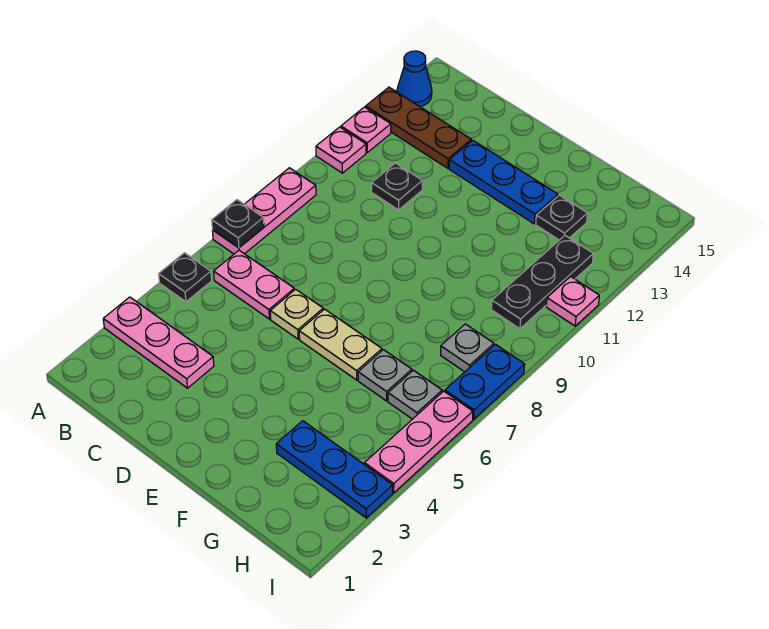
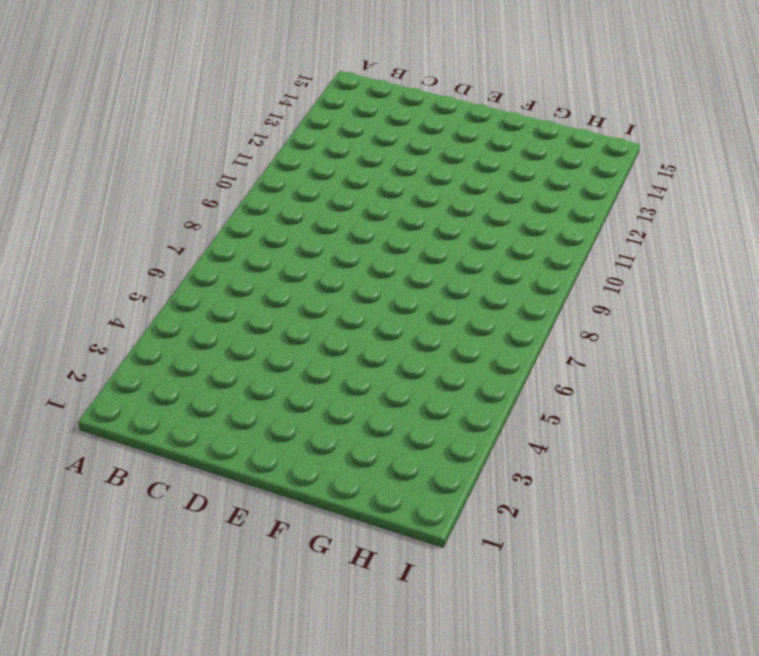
none -> pink 1x3 plate [103,297,214,388]
none -> black 1x1 plate [159,253,212,302]
none -> pink 1x3 plate [212,168,316,254]

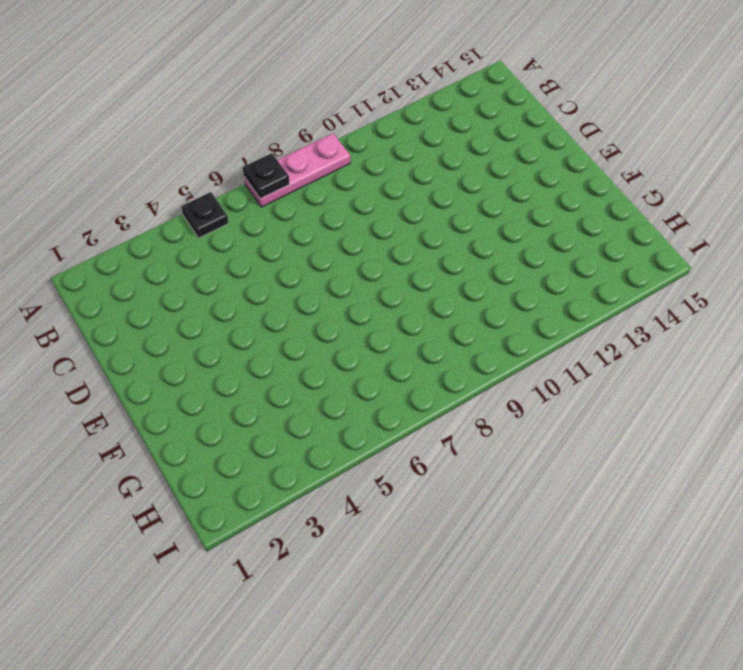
none -> pink 1x3 plate [103,297,214,388]
none -> pink 1x1 plate [316,127,366,173]
none -> pink 1x1 plate [341,107,391,152]

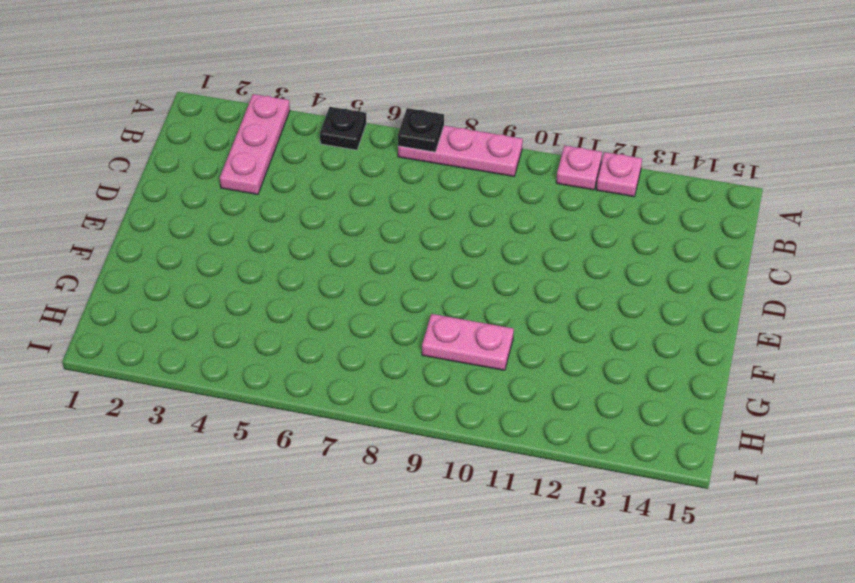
pink 1x2 plate [422,314,514,370] -> pink 1x2 plate turned to [214,250,294,319]
none -> brown 1x3 plate [366,87,471,168]
none -> blue 1x1 cone [397,51,432,107]
none -> black 1x1 plate [372,163,422,210]

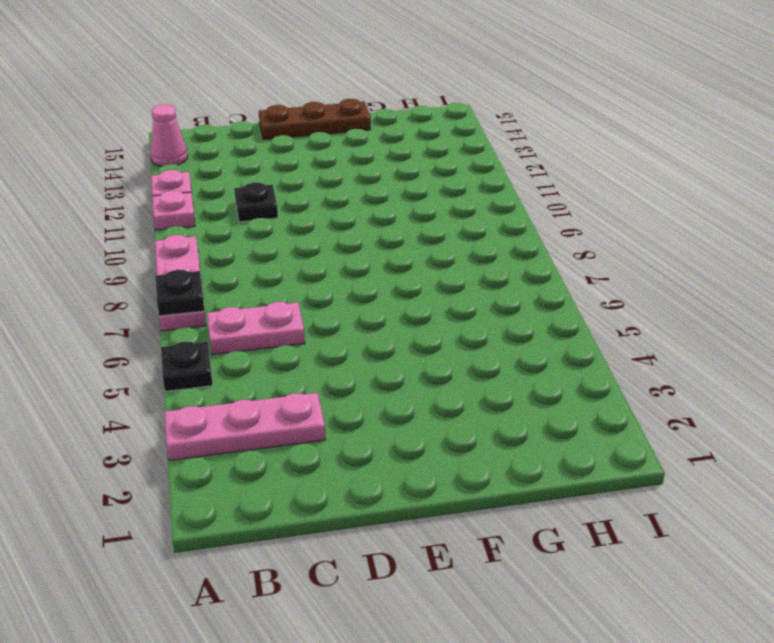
pink 1x1 cone [150,104,188,166] -> blue 1x1 cone [397,51,432,107]
brown 1x3 plate [259,99,371,140] -> brown 1x3 plate moved to [366,87,471,168]
none -> tan 1x1 plate [270,289,323,339]
none -> blue 1x3 plate [449,140,558,224]
none -> tan 1x2 plate [299,309,382,380]

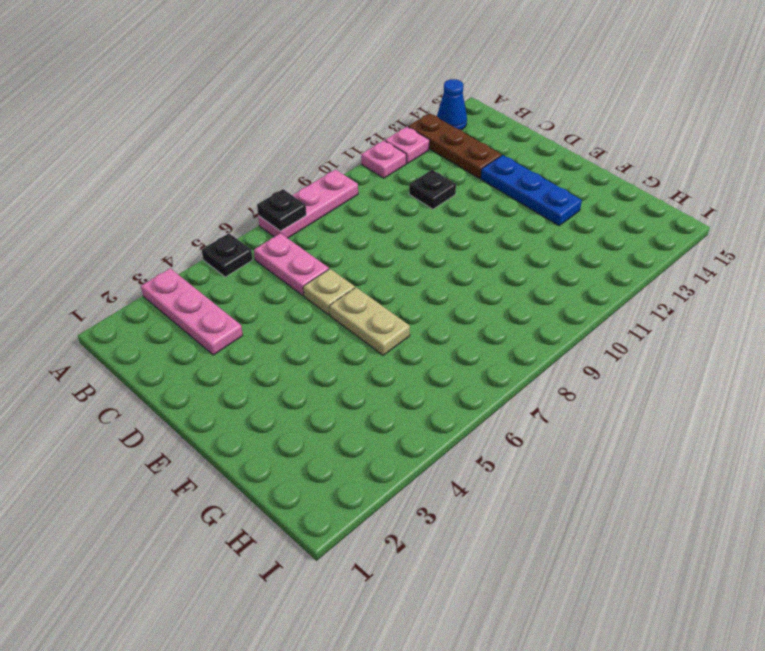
none -> blue 1x3 plate [276,421,393,518]
none -> grey 1x1 plate [358,350,412,401]
none -> black 1x1 plate [536,195,587,240]

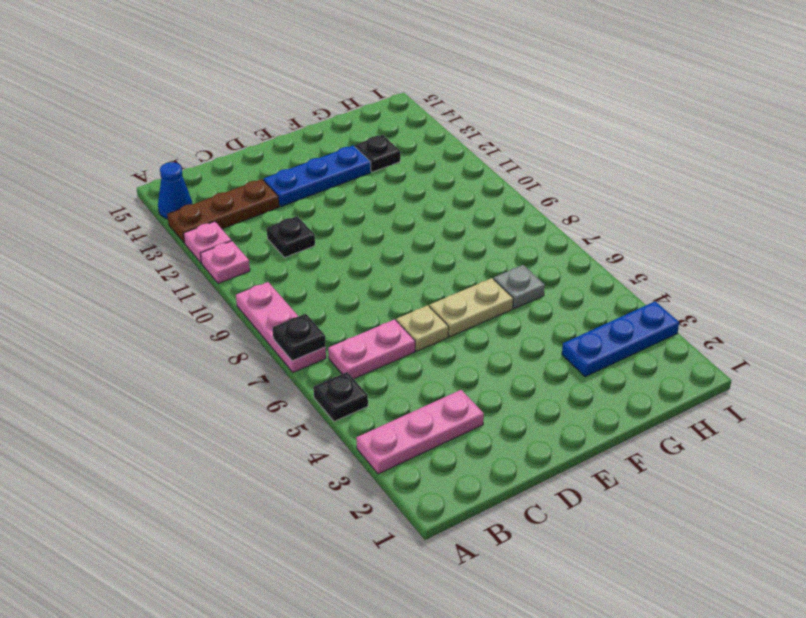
none -> grey 1x1 plate [388,370,442,419]
none -> grey 1x1 plate [441,324,494,372]
none -> black 1x3 plate [491,235,593,329]

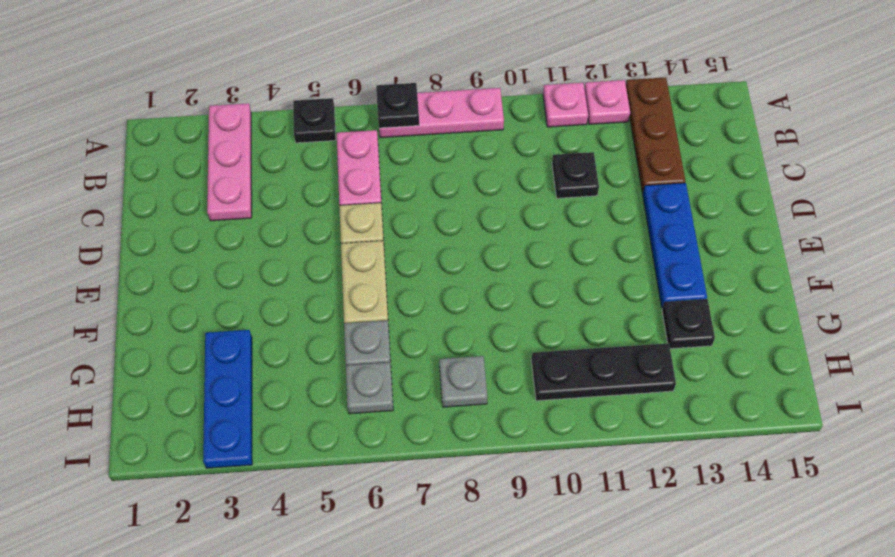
none -> blue 1x1 cone [397,51,432,107]
none -> pink 1x3 plate [364,391,473,493]
none -> blue 1x2 plate [445,344,525,419]

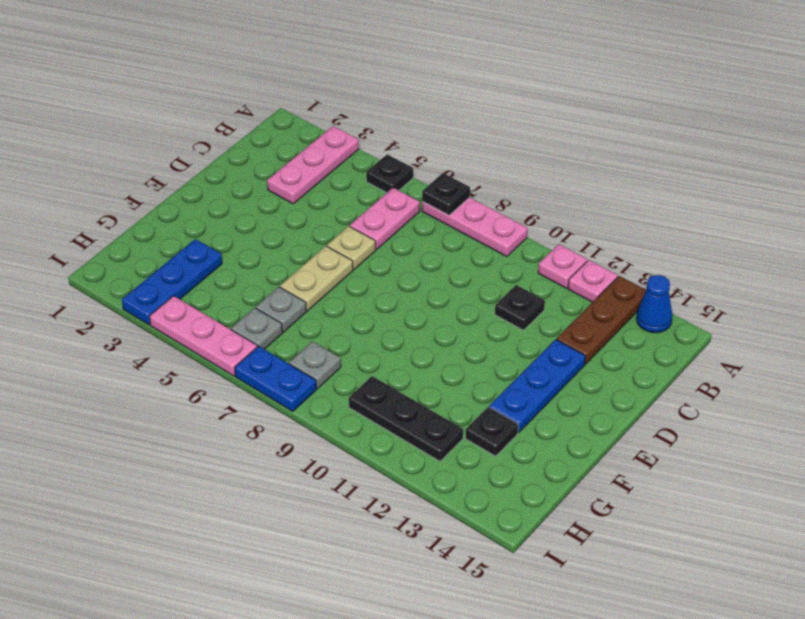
none -> pink 1x1 plate [546,277,599,326]

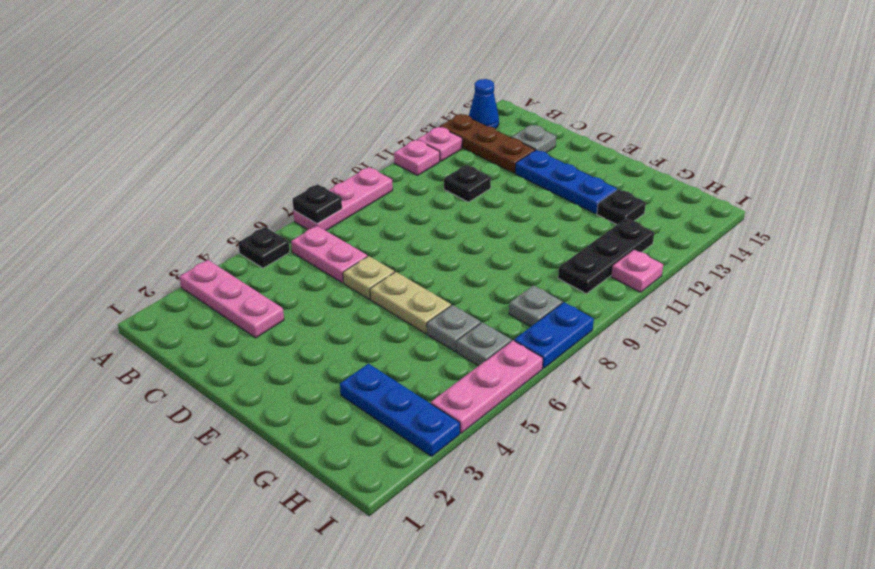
grey 1x1 plate [512,125,556,153] -> none

